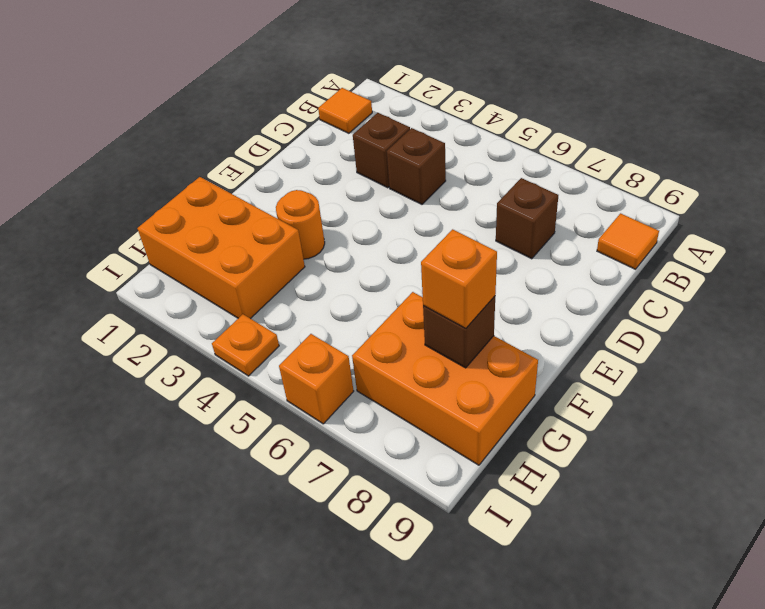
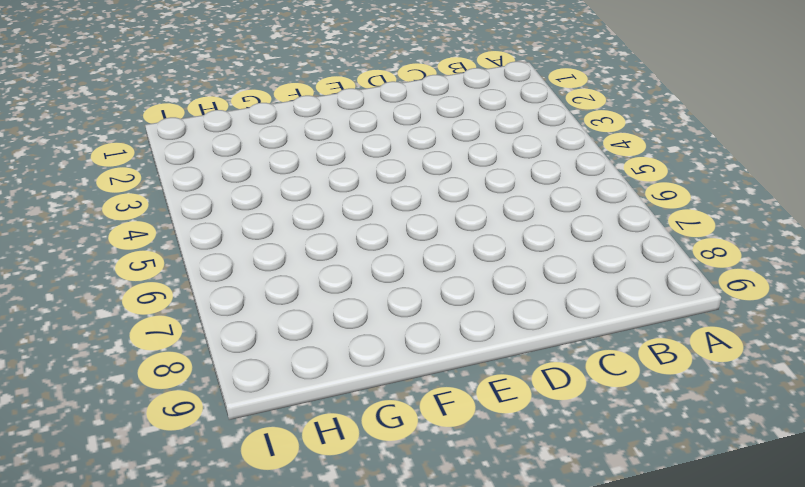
none -> orange 1x1 tile [318,88,372,133]
none -> orange 1x1 tile [597,213,659,269]
none -> brown 1x1 brick [353,113,410,188]

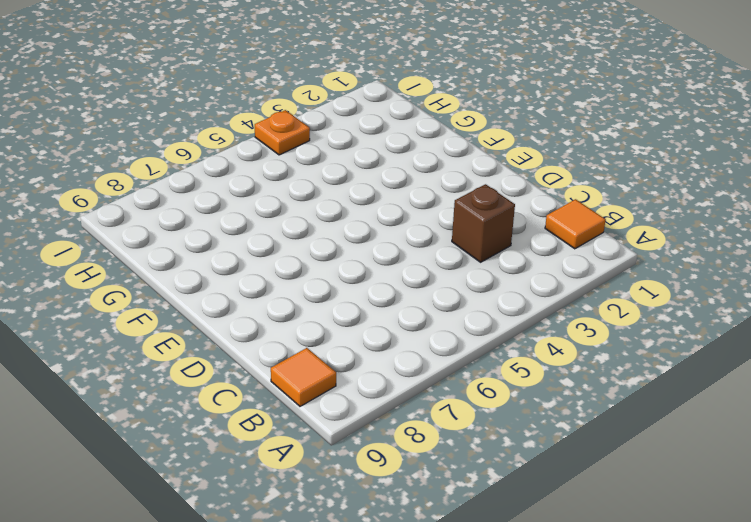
none -> brown 1x1 brick [387,128,446,204]
none -> brown 1x1 brick [496,178,558,259]
none -> orange 1x1 round brick [276,190,325,259]

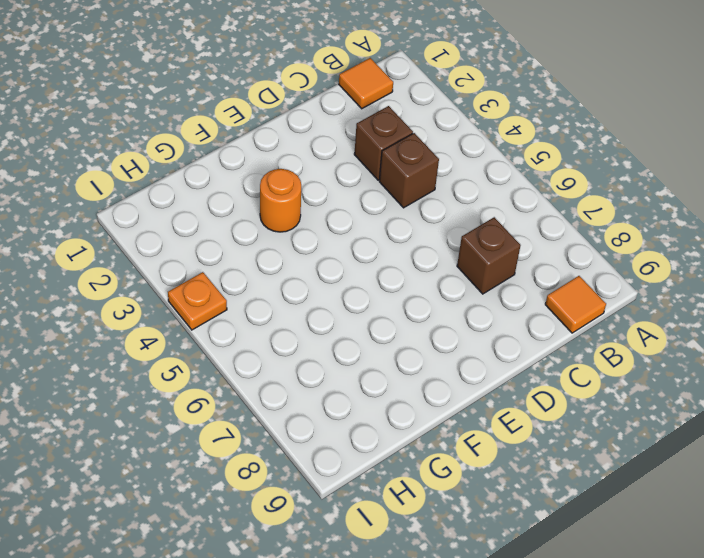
none -> orange 2x3 brick [137,177,305,319]
none -> orange 2x3 brick [352,292,538,465]
none -> orange 1x1 brick [279,334,354,424]

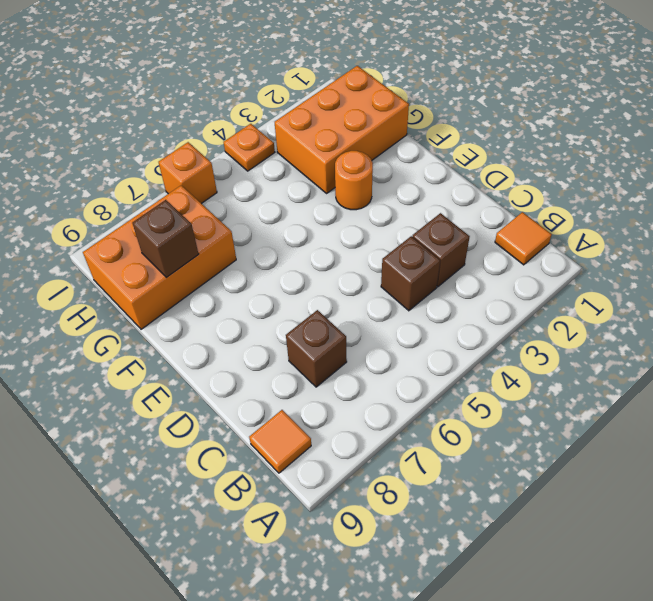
none -> orange 1x1 brick [421,229,497,328]

